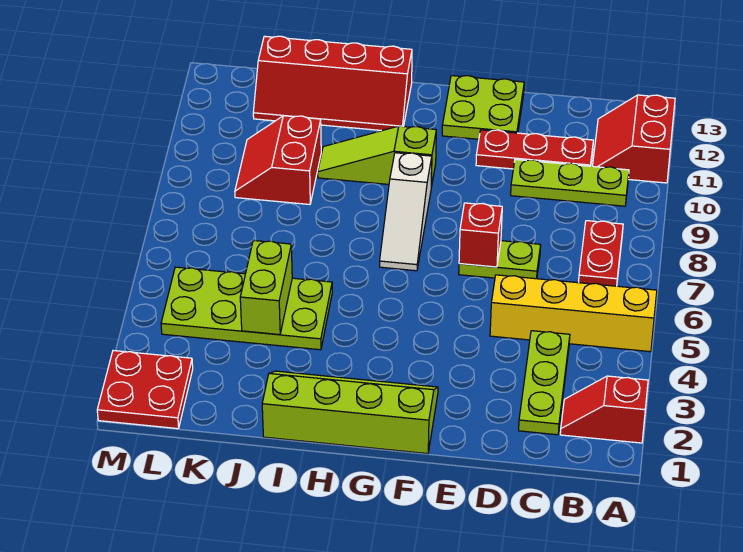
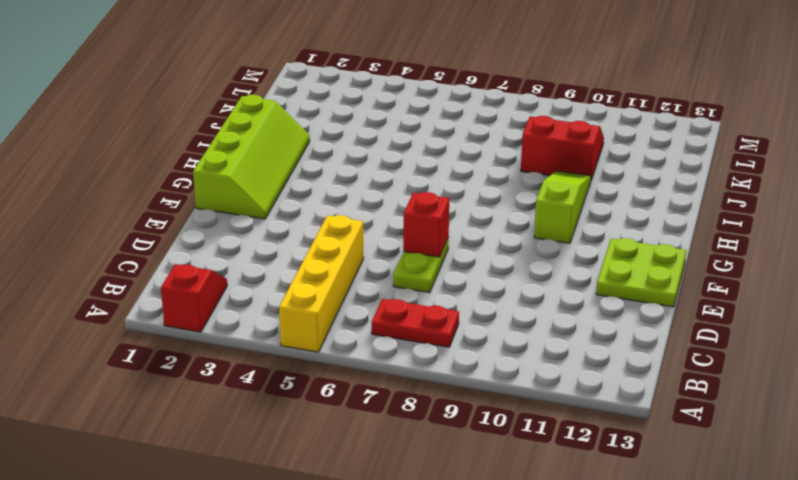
none -> red 2x2 slope [592,95,675,183]
none -> lime 1x3 plate [511,160,629,206]
none -> lime 1x3 plate [519,331,570,435]

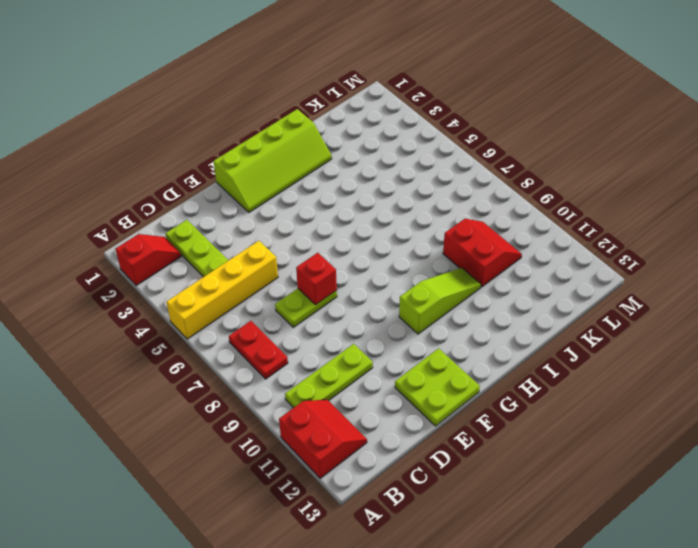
none -> red 1x3 plate [476,130,593,169]
none -> white 1x3 slope [380,153,432,271]
none -> red 2x4 slope [253,36,412,131]

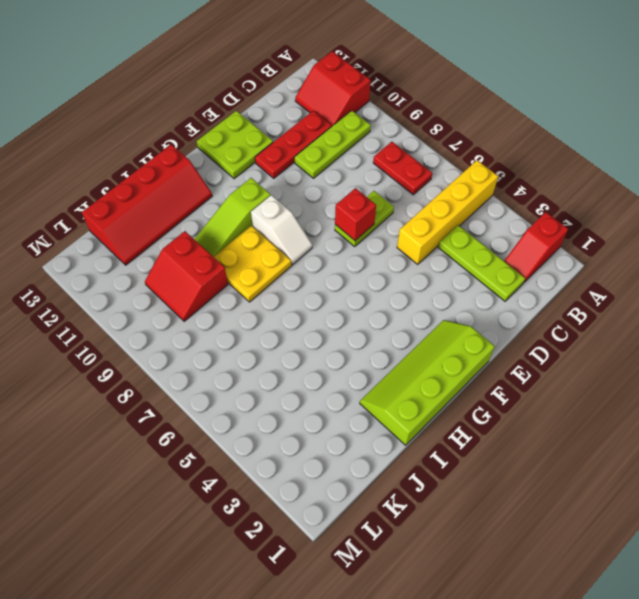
white 1x2 slope [251,195,312,265] -> white 1x3 slope [380,153,432,271]
yellow 2x2 plate [214,225,292,302] -> none
none -> lime 2x4 plate [161,267,332,350]
none -> red 2x2 plate [97,351,193,429]
none -> lime 1x2 brick [240,241,292,335]

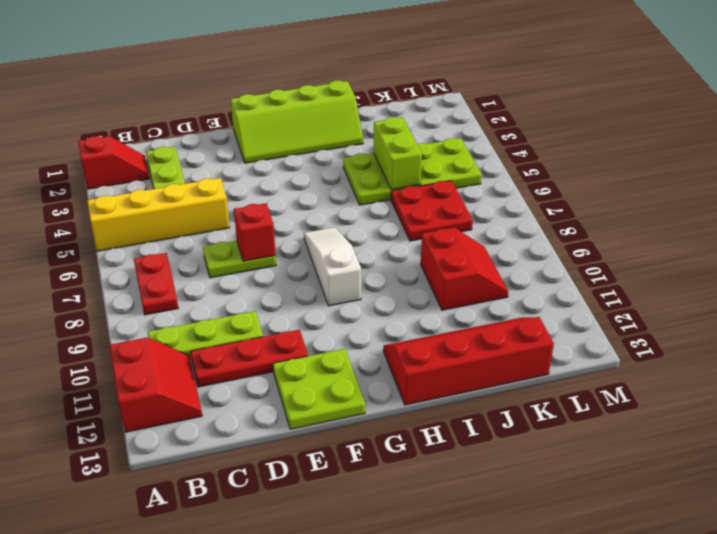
red 2x2 plate [391,181,473,241] -> red 2x2 plate moved to [97,351,193,429]
none -> lime 1x3 slope [318,126,436,187]

